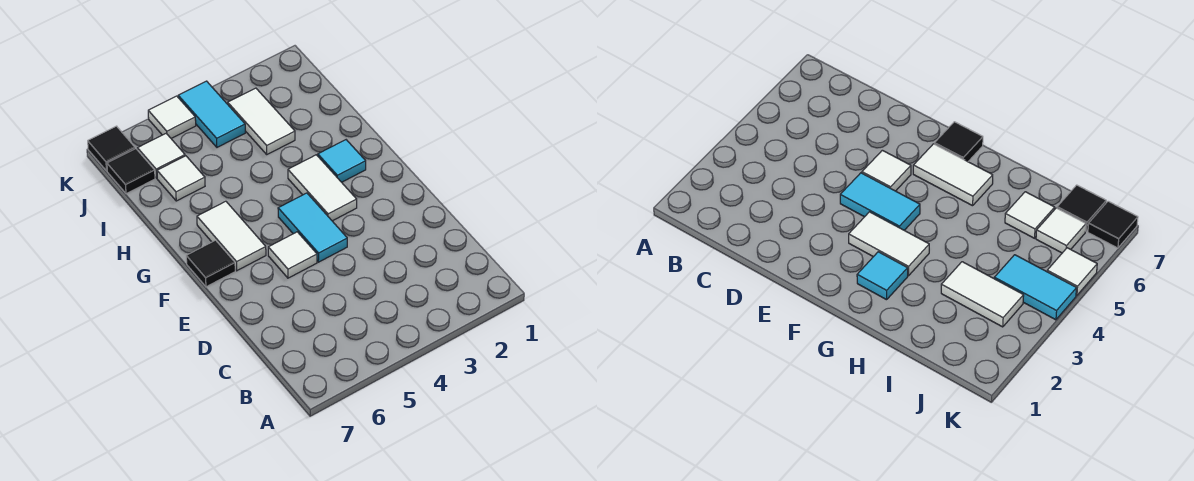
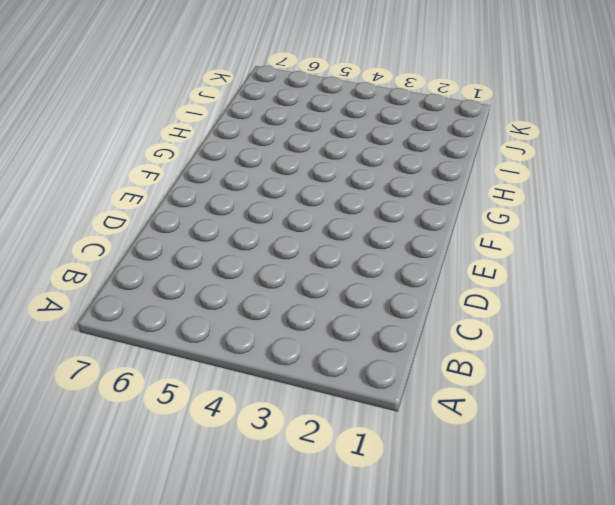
none -> cyan 1x2 tile [278,193,347,262]
none -> white 1x1 tile [268,232,317,278]
none -> white 1x2 tile [288,155,357,221]

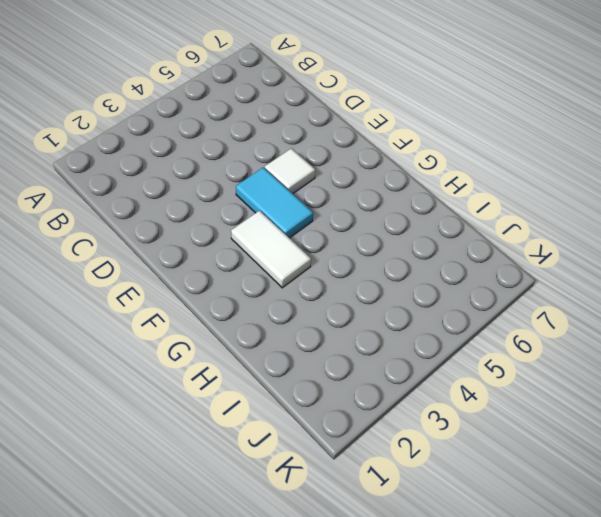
none -> white 1x2 tile [197,201,266,271]
none -> black 1x1 tile [186,240,235,287]
none -> cyan 1x1 tile [318,140,366,182]

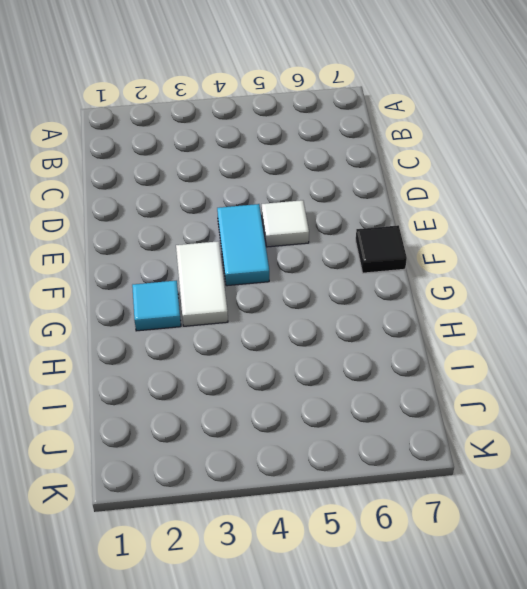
none -> white 1x2 tile [197,201,266,271]
none -> white 1x2 tile [228,88,295,154]
none -> white 1x1 tile [157,156,205,201]

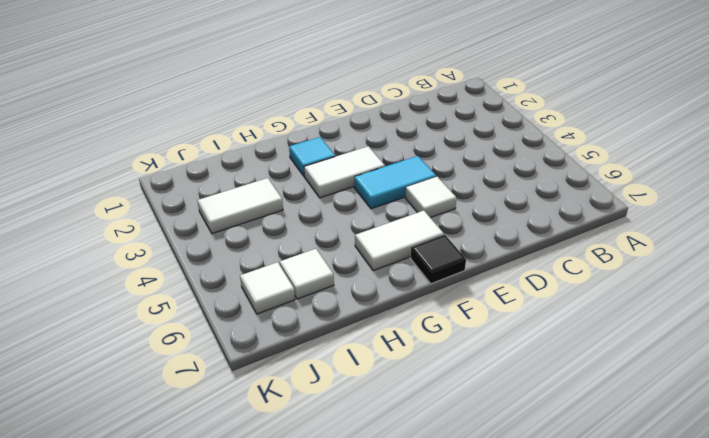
none -> cyan 1x2 tile [178,81,245,147]
none -> black 1x1 tile [107,149,155,194]
none -> white 1x1 tile [148,96,196,138]

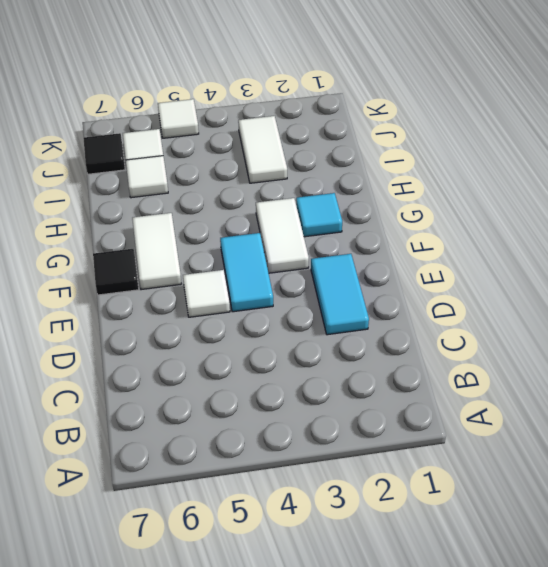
cyan 1x2 tile [311,254,369,335] -> cyan 1x2 tile moved to [178,81,245,147]
none -> black 1x1 tile [88,126,135,171]

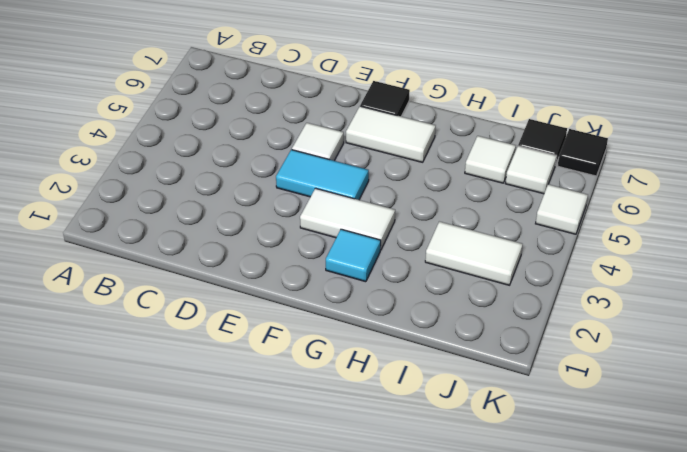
none -> cyan 1x2 tile [178,81,245,147]

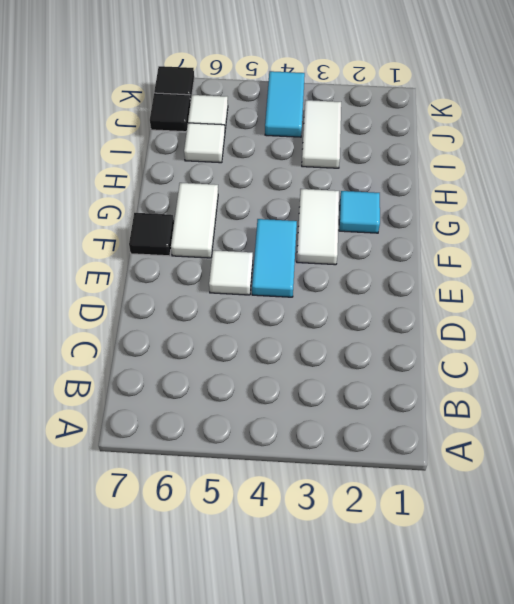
none -> white 1x1 tile [148,96,196,138]

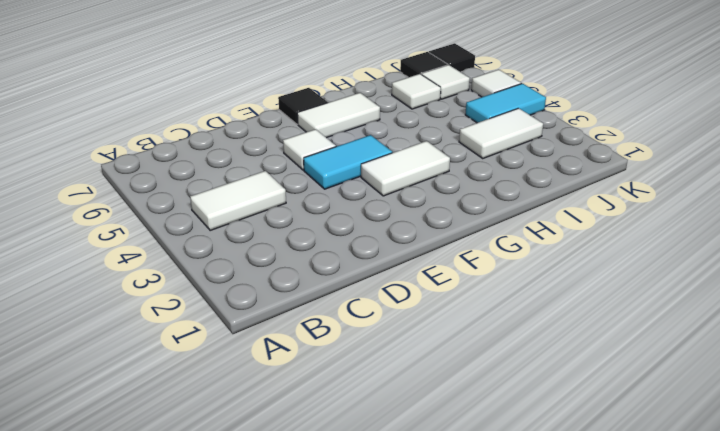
white 1x2 tile [190,171,286,230] -> none
none -> cyan 1x1 tile [318,140,366,182]

